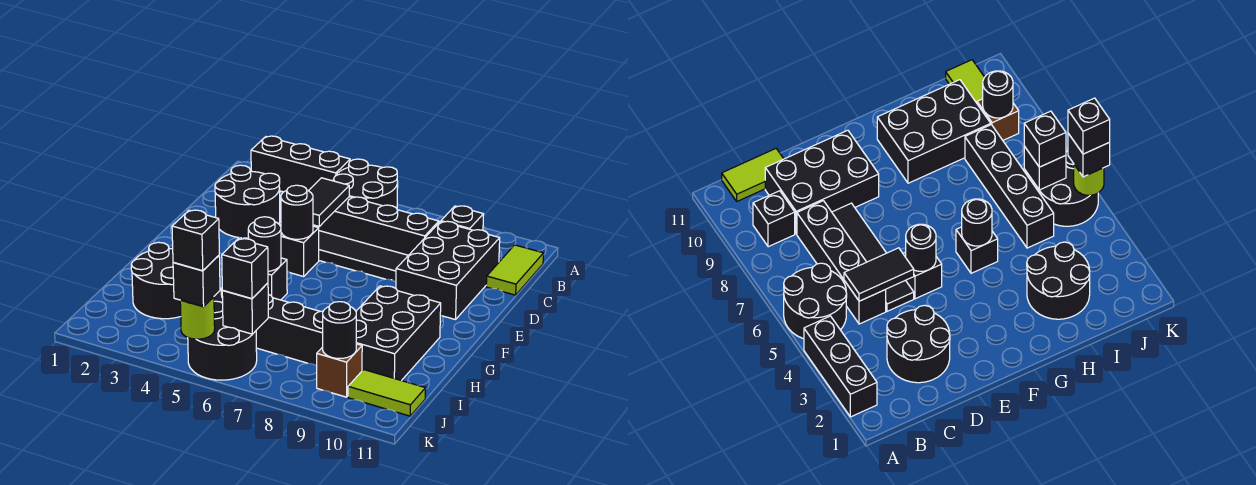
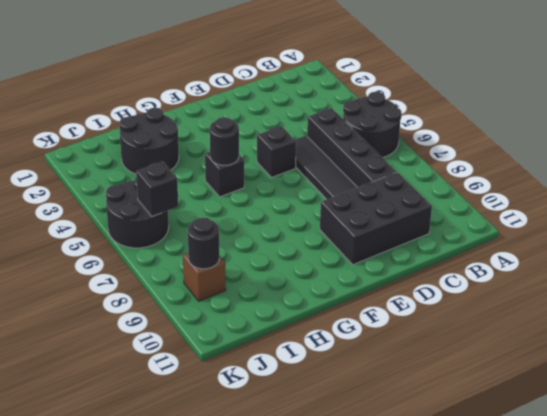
none -> black 1x3 brick [251,136,350,192]
none -> black 1x1 brick [441,206,484,230]
none -> lime 1x2 tile [486,245,543,295]

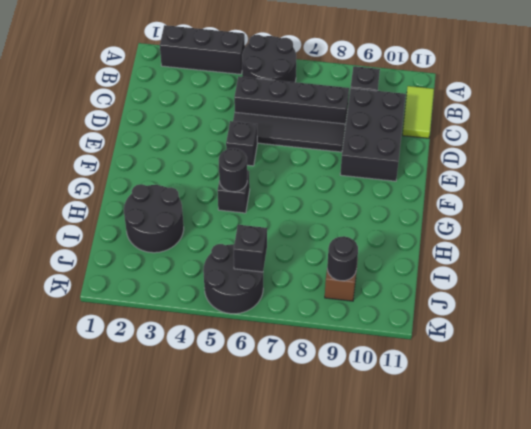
none -> black 2x2 round brick [215,165,280,238]
none -> black 2x3 brick [356,286,441,381]
none -> black 1x4 brick [214,288,323,366]

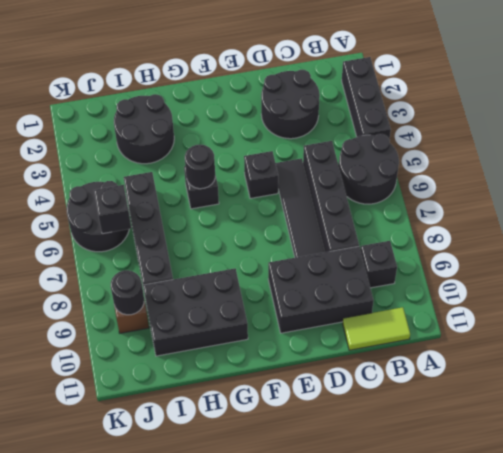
none -> lime 1x2 tile [348,370,426,416]
none -> black 1x2 tile [309,178,349,226]
none -> black 1x1 round brick [281,185,313,239]

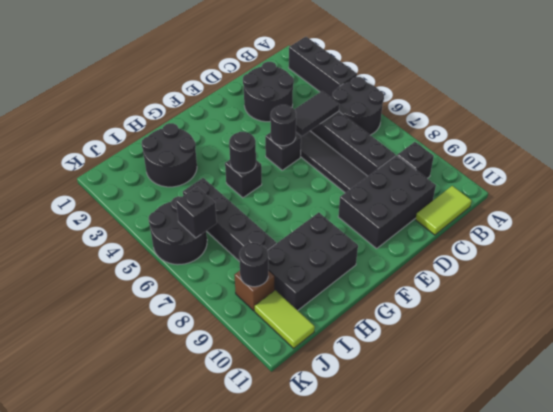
none -> lime 1x1 round brick [180,297,215,339]
none -> black 1x1 brick [222,239,268,299]
none -> black 1x1 brick [173,256,220,307]

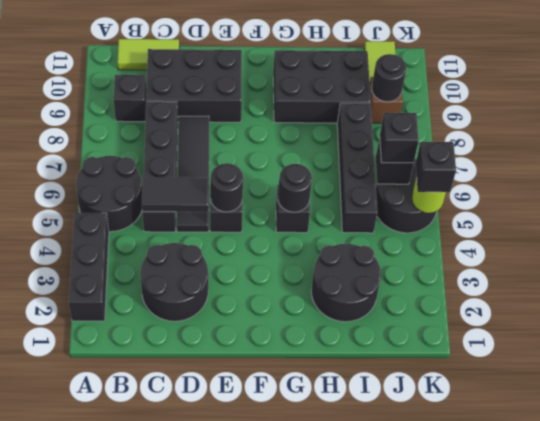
none -> black 1x1 brick [172,210,219,271]

